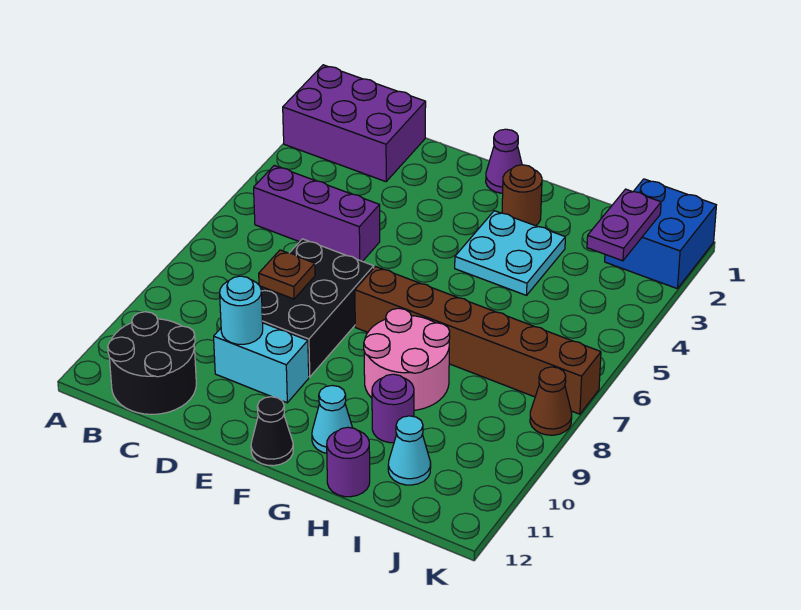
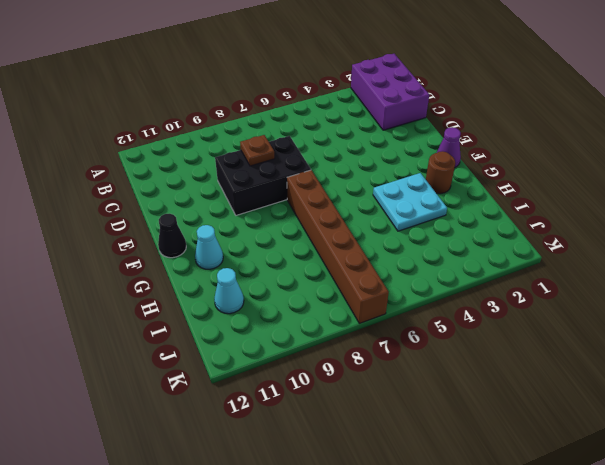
none -> purple 1x3 brick [254,166,380,261]
none -> black 2x2 round brick [108,312,196,414]
none -> cyan 1x2 brick [214,323,309,403]

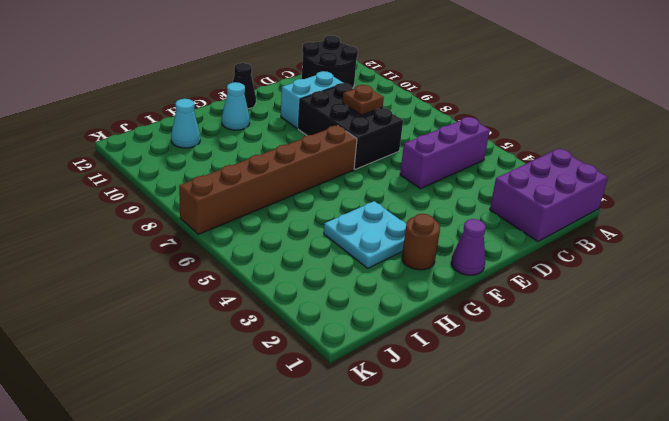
none -> pink 2x2 round brick [364,308,450,410]
none -> purple 1x1 round brick [372,374,414,443]
none -> purple 1x1 round brick [327,427,370,497]

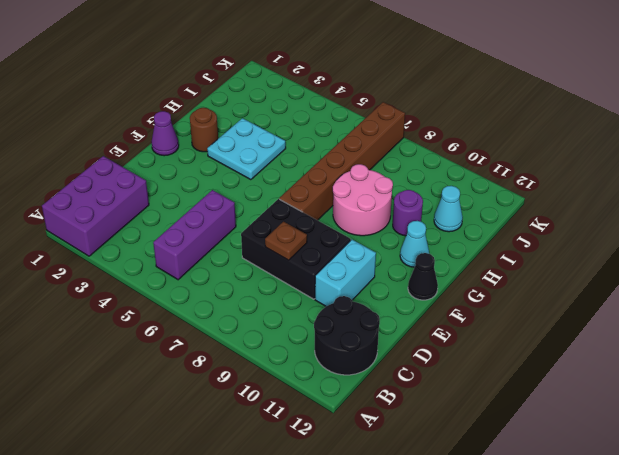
none -> purple 1x1 round brick [327,427,370,497]
none -> blue 2x2 brick [605,179,716,289]
none -> brown 1x1 cone [530,367,572,435]

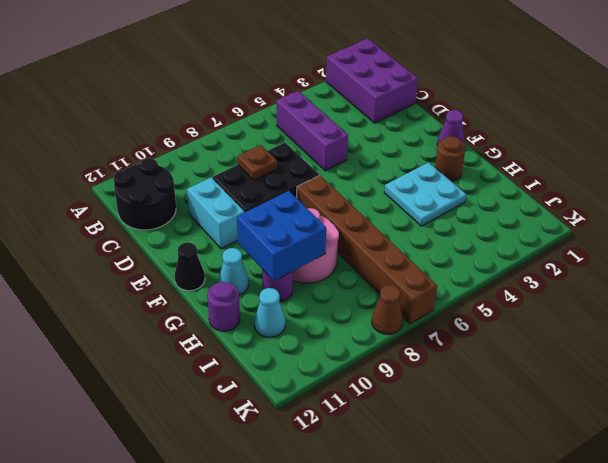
blue 2x2 brick [237,191,326,281] -> blue 2x2 brick moved to [605,179,716,289]
none -> cyan 1x1 round brick [220,276,263,344]
none -> purple 1x2 plate [587,189,661,261]

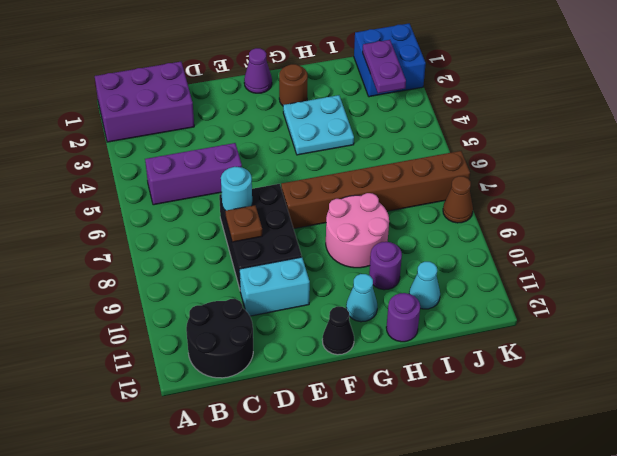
cyan 1x1 round brick [221,167,252,211] -> cyan 1x1 round brick moved to [220,276,263,344]

